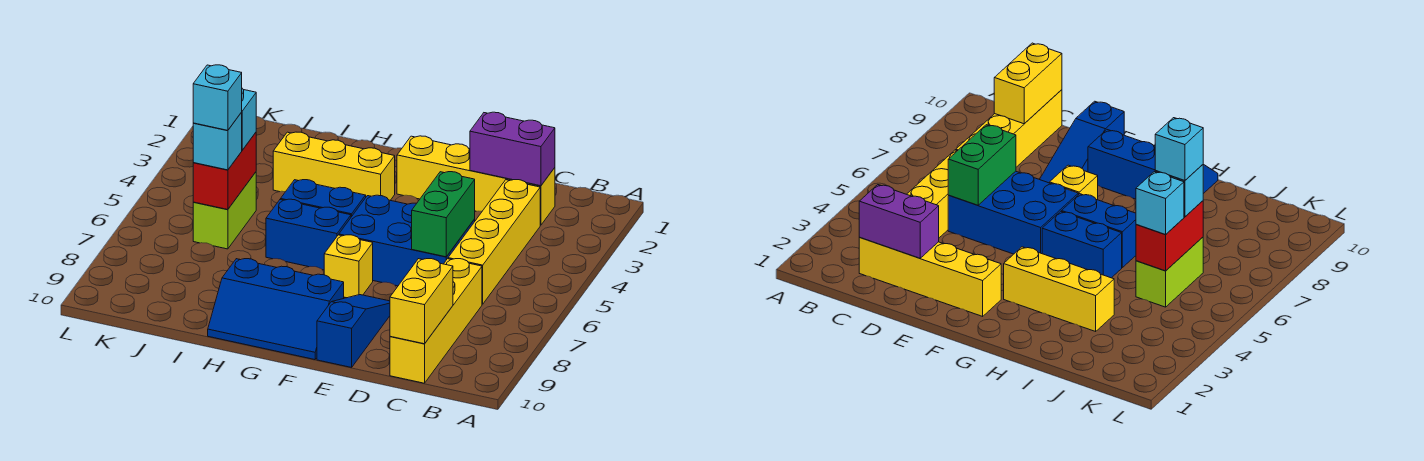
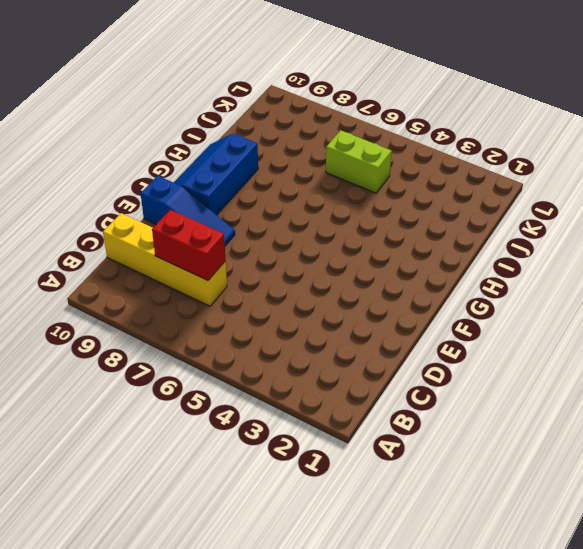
red 1x2 brick [152,210,226,280] -> red 1x2 brick moved to [193,133,256,209]
none -> yellow 1x4 brick [397,136,555,225]
none -> yellow 1x4 brick [448,180,540,304]
none -> blue 2x3 brick [339,195,475,286]

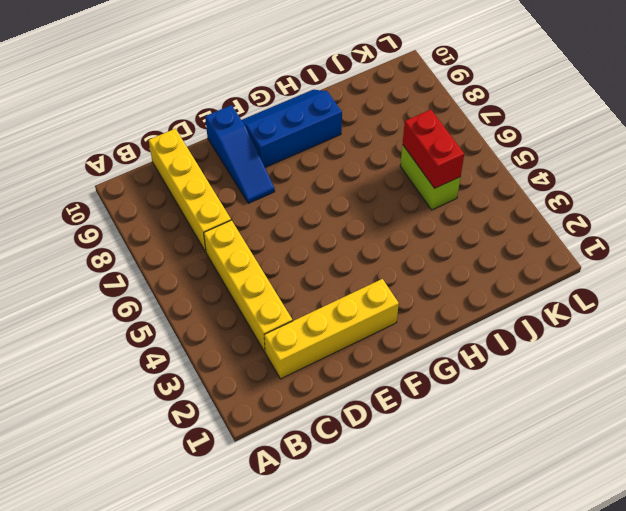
none -> blue 2x3 brick [339,195,475,286]
none -> yellow 1x1 brick [324,235,373,298]
none -> yellow 1x3 brick [273,132,395,200]

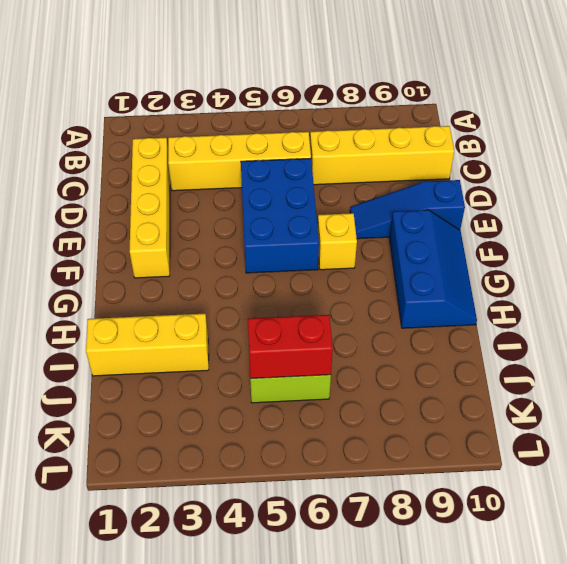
yellow 1x3 brick [86,314,209,376] -> yellow 1x3 brick turned to [273,132,395,200]
none -> blue 1x2 brick [281,180,366,217]
none -> blue 1x2 brick [266,199,351,270]
none -> purple 1x2 brick [470,112,555,186]

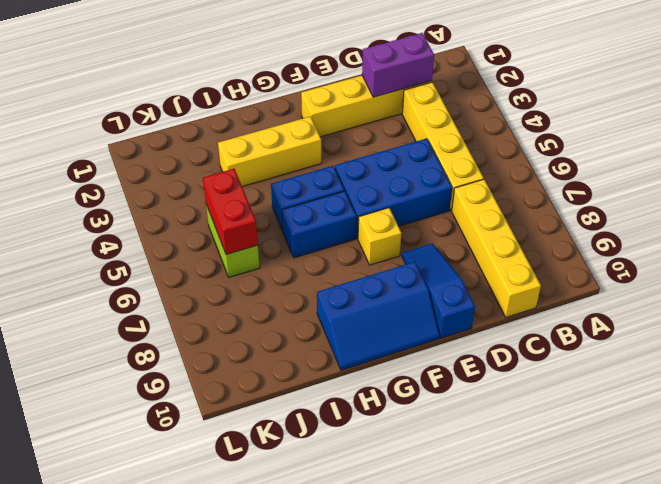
none -> yellow 1x2 brick [390,259,453,344]
none -> green 1x2 brick [412,172,475,257]
none -> cyan 1x1 brick [242,89,256,150]

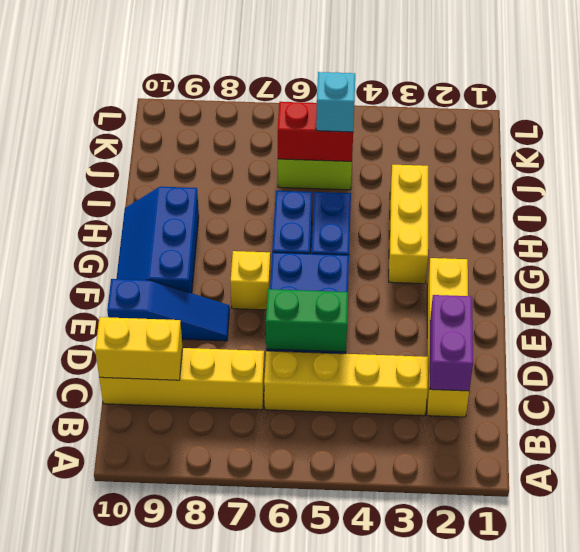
none -> cyan 1x1 brick [193,112,242,170]
none -> cyan 1x1 brick [193,65,242,130]

